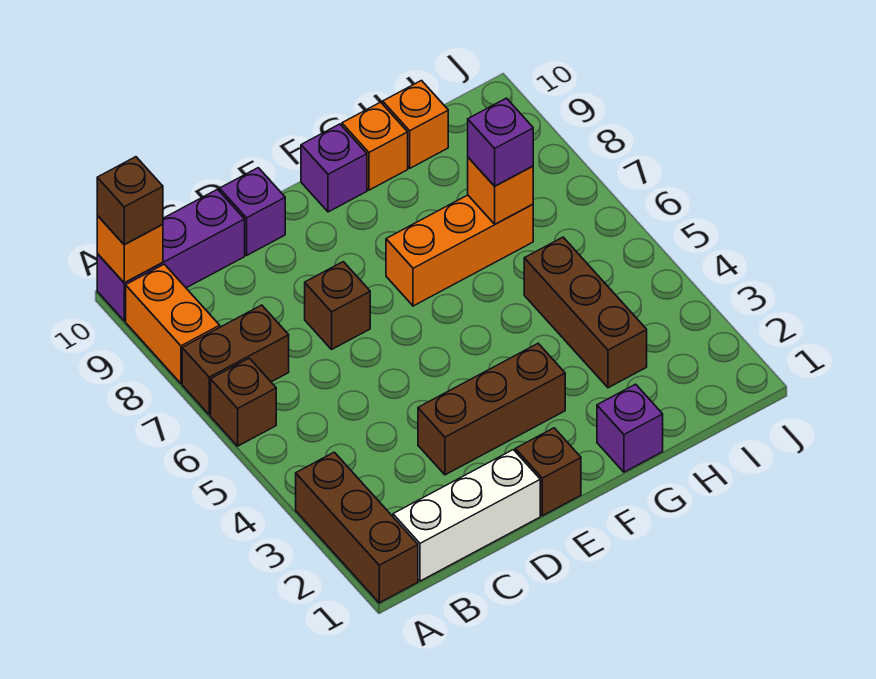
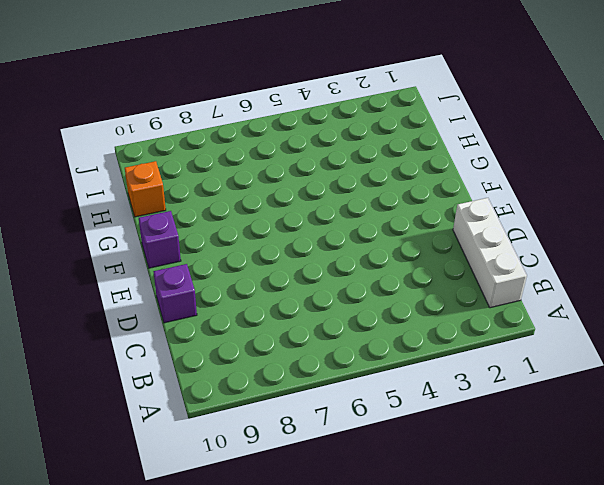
none -> brown 1x3 brick [296,452,418,603]
none -> brown 1x1 brick [211,358,276,446]
none -> brown 1x2 brick [182,305,289,415]

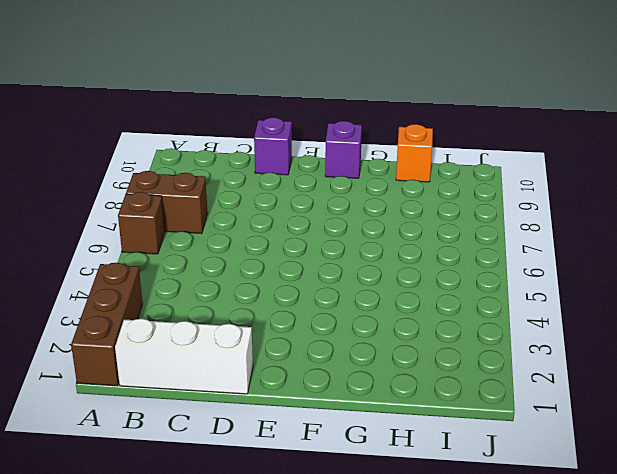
none -> orange 1x2 brick [126,264,220,383]
none -> purple 1x3 brick [97,189,245,321]
none -> brown 1x3 brick [418,344,565,475]

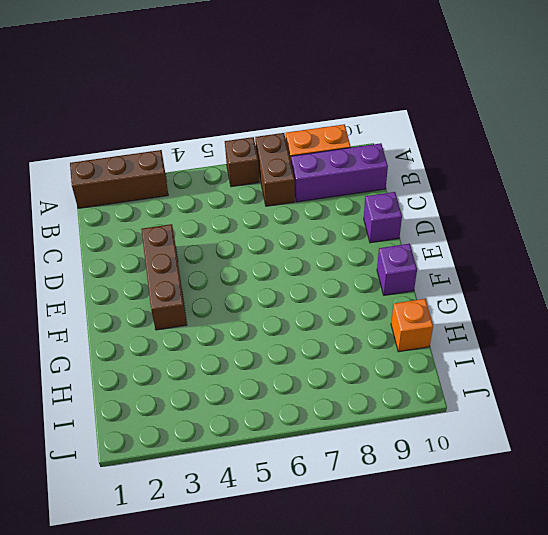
purple 1x3 brick [291,143,388,202] -> purple 1x3 brick turned to [97,189,245,321]
none -> white 1x3 brick [393,450,540,581]
none -> brown 1x1 brick [305,262,370,349]
none -> brown 1x1 brick [515,428,581,516]

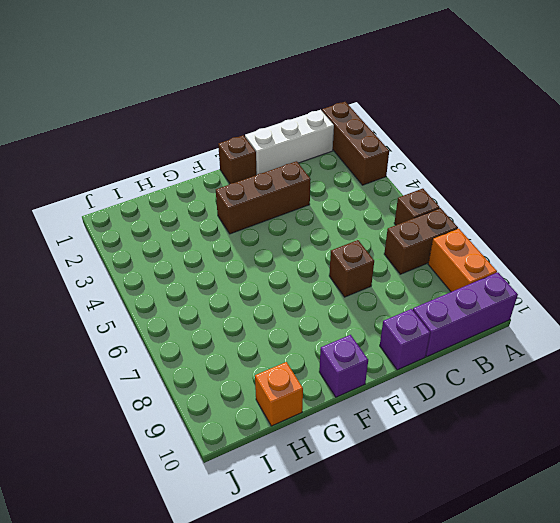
none -> orange 1x3 brick [386,195,533,306]
none -> purple 1x1 brick [597,384,663,472]
none -> orange 1x1 brick [342,102,408,190]

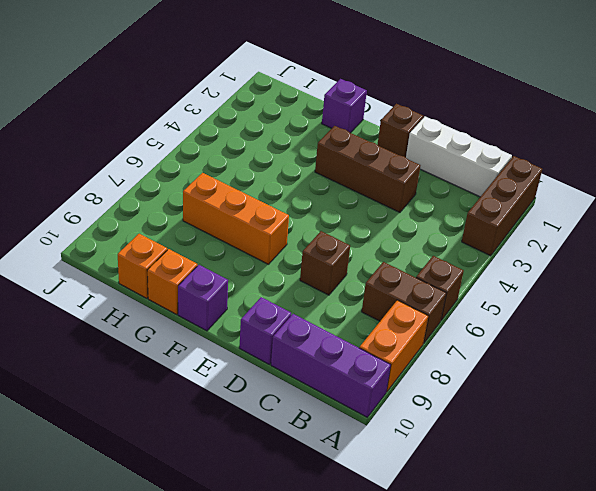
none -> brown 1x3 brick [524,237,647,388]
none -> orange 1x1 brick [97,216,163,283]
none -> orange 1x1 brick [468,157,533,224]

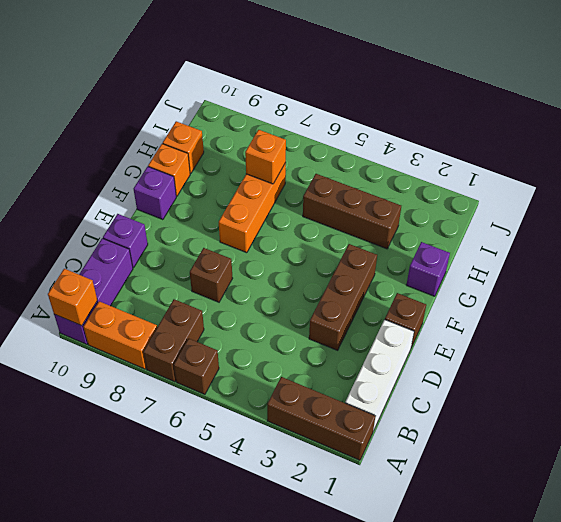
none -> brown 1x1 brick [97,157,163,244]
none -> purple 1x1 brick [468,98,533,186]

